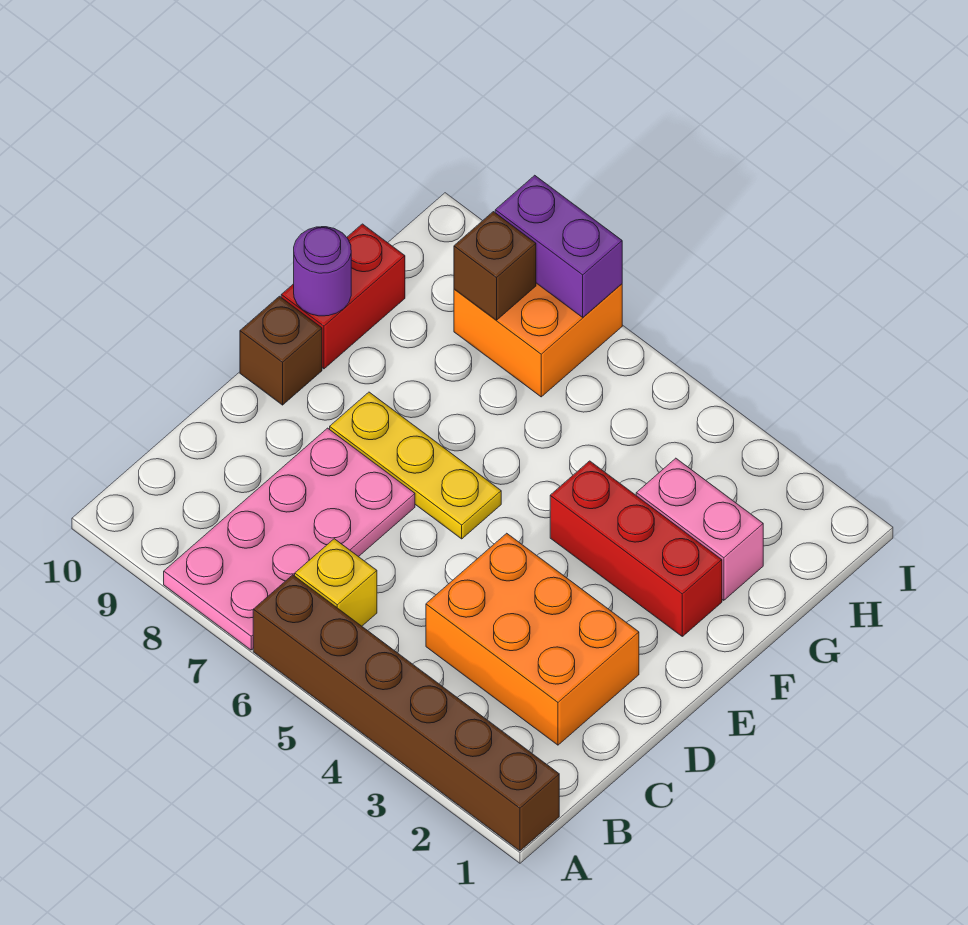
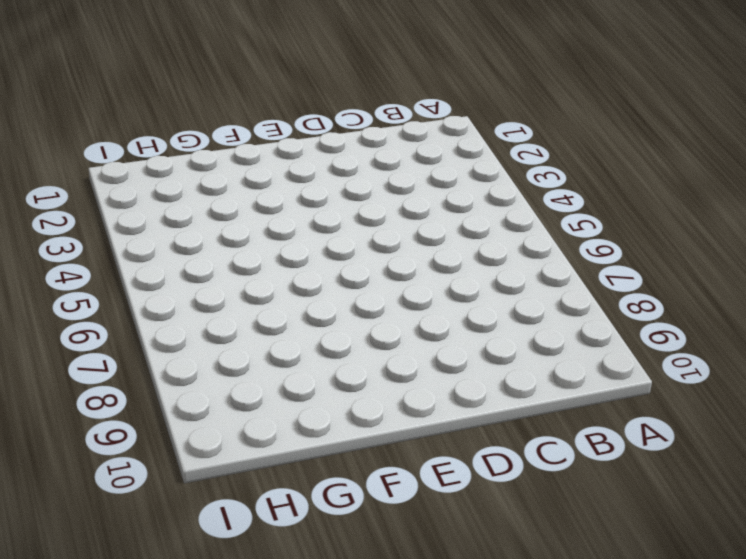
none -> brown 1x6 brick [253,575,559,851]
none -> pink 2x4 plate [164,428,415,650]
none -> yellow 1x1 brick [295,539,377,626]

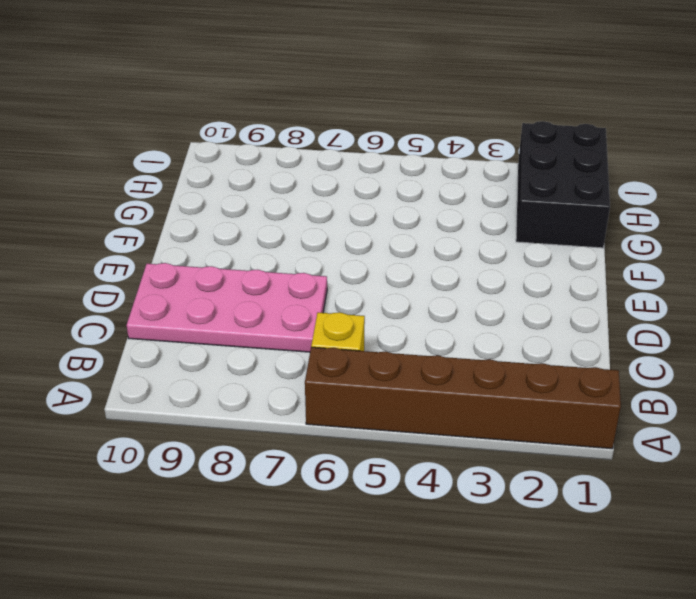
pink 2x4 plate [127,263,327,352] -> pink 2x4 plate turned to [164,428,415,650]
black 2x3 brick [516,121,610,248] -> pink 1x2 brick [636,458,763,600]
none -> orange 2x3 brick [426,533,639,745]
none -> yellow 1x3 plate [330,392,501,539]
none -> brown 1x1 brick [240,296,322,405]

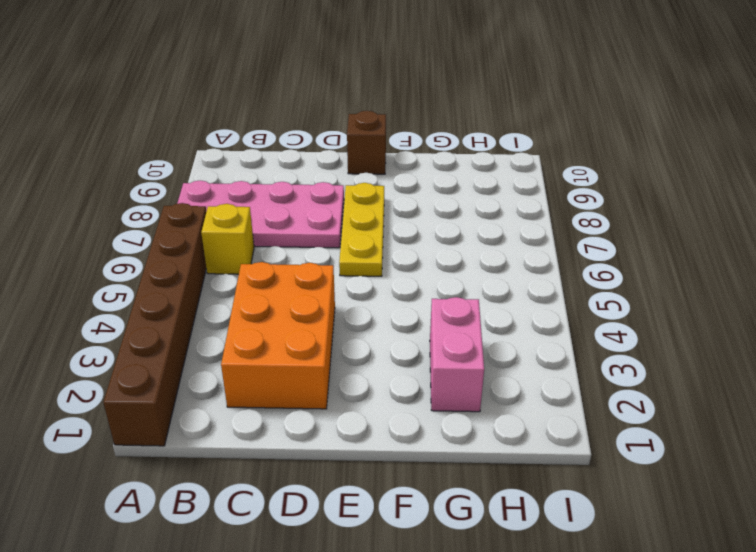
none -> red 1x3 brick [550,461,722,636]
none -> red 1x2 brick [281,224,405,369]
none -> orange 2x2 brick [454,283,622,397]

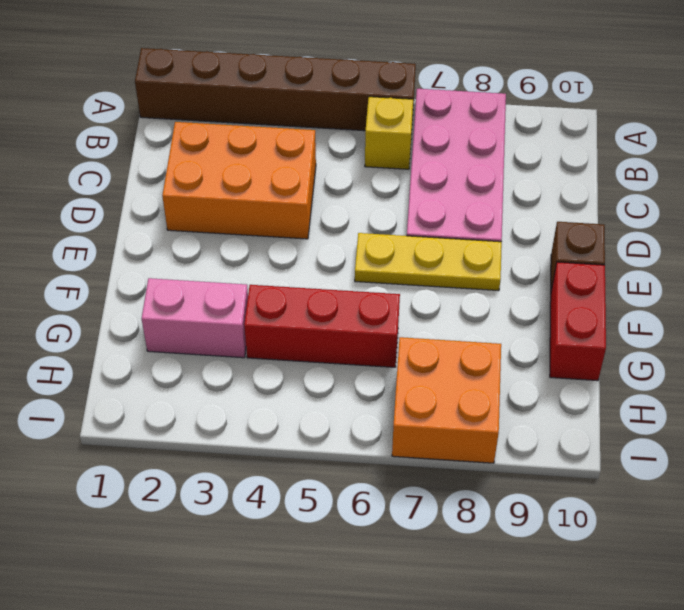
red 1x3 brick [244,285,400,367] -> red 1x3 brick moved to [550,461,722,636]
none -> purple 1x1 round brick [294,227,351,316]
none -> brown 1x1 brick [454,212,536,320]
none -> purple 1x2 brick [495,175,622,317]

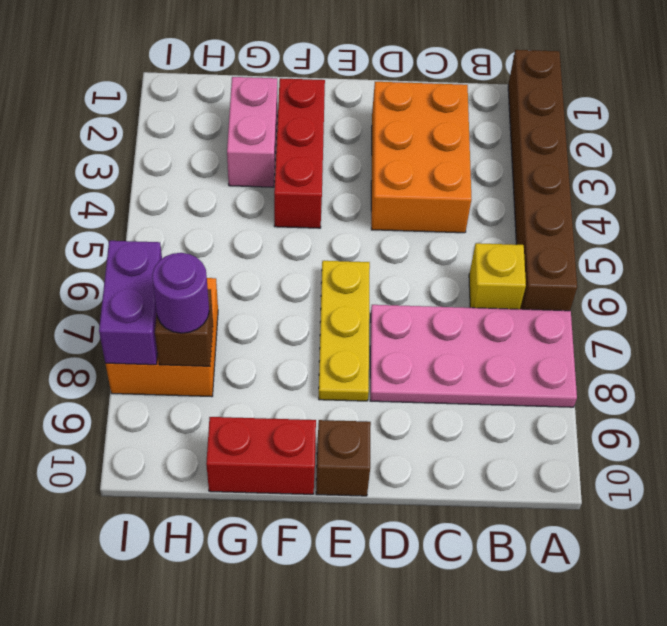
purple 1x1 round brick [152,253,209,333] -> purple 1x1 round brick moved to [294,227,351,316]

